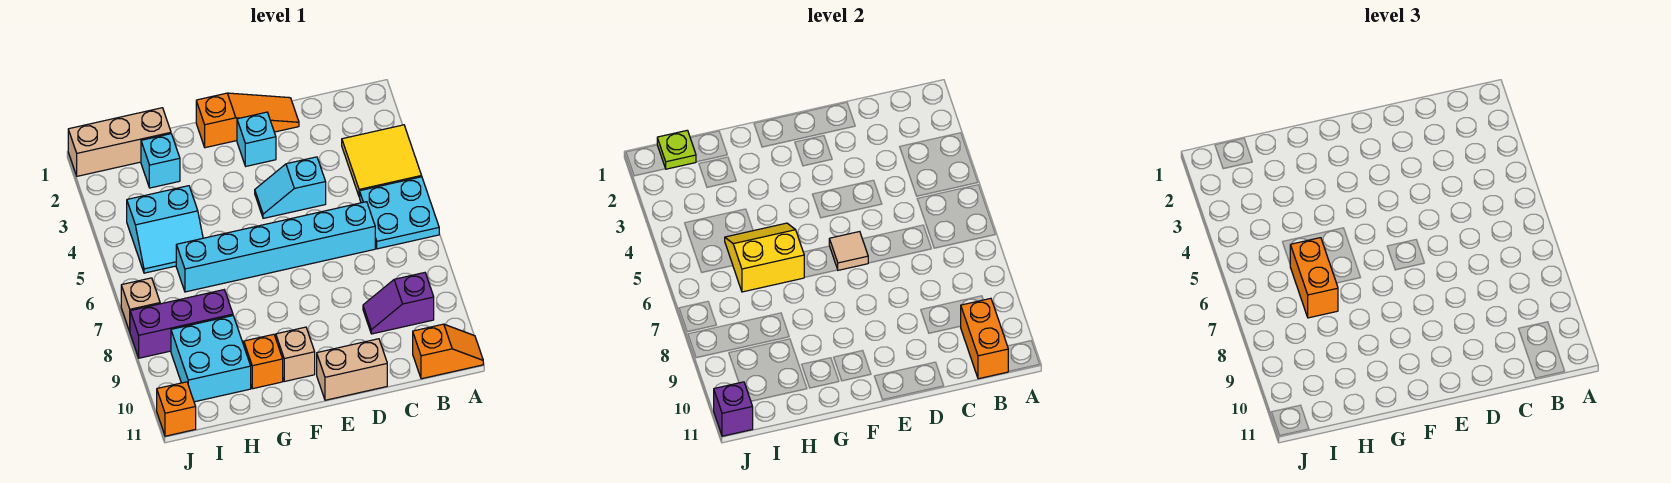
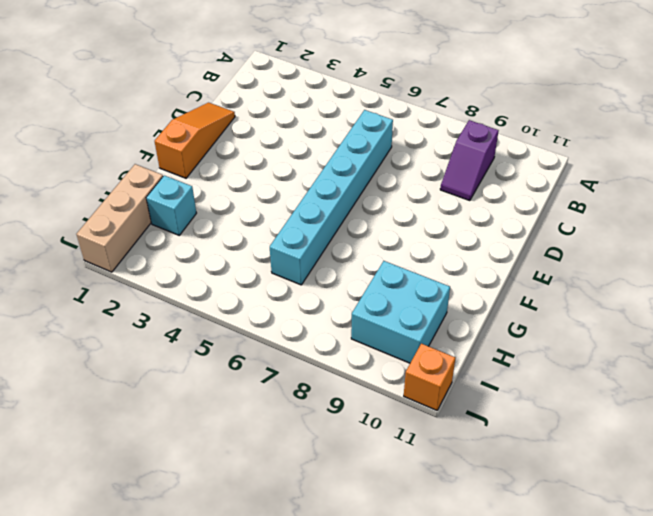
none -> yellow 2x2 tile [342,125,422,197]
none -> cyan 2x2 plate [360,177,439,249]
none -> orange 1x2 slope [413,324,483,379]

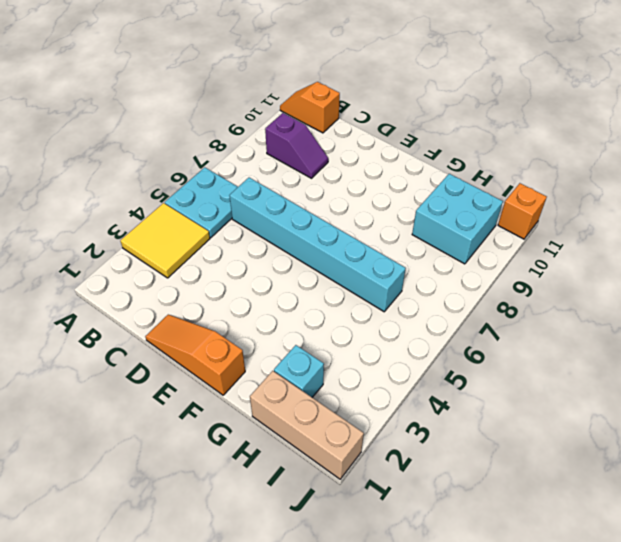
none -> cyan 1x2 slope [255,157,326,218]
none -> tan 1x2 brick [317,339,387,400]
none -> cyan 1x1 brick [237,112,276,166]

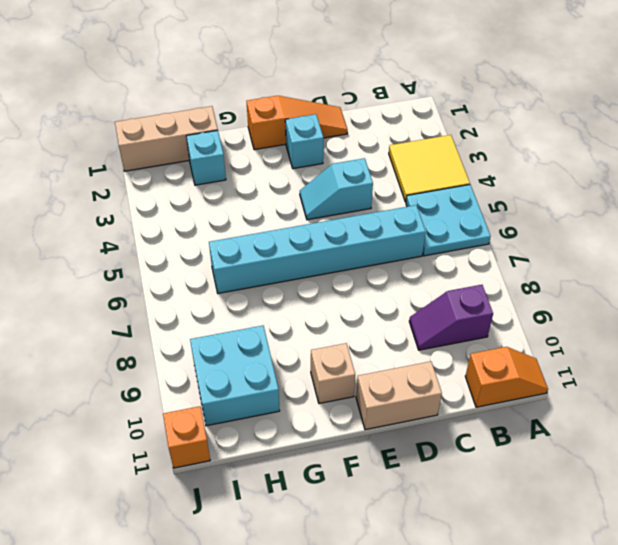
none -> orange 1x1 brick [244,334,283,389]
none -> cyan 2x2 slope [127,186,203,273]
none -> purple 1x3 brick [130,290,233,358]

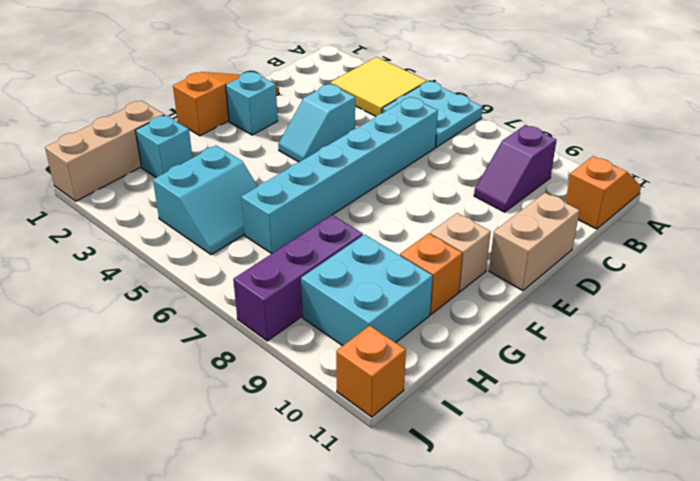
none -> tan 1x1 brick [121,278,160,331]
none -> orange 1x2 brick [961,298,1008,379]
none -> tan 1x1 tile [829,232,868,270]

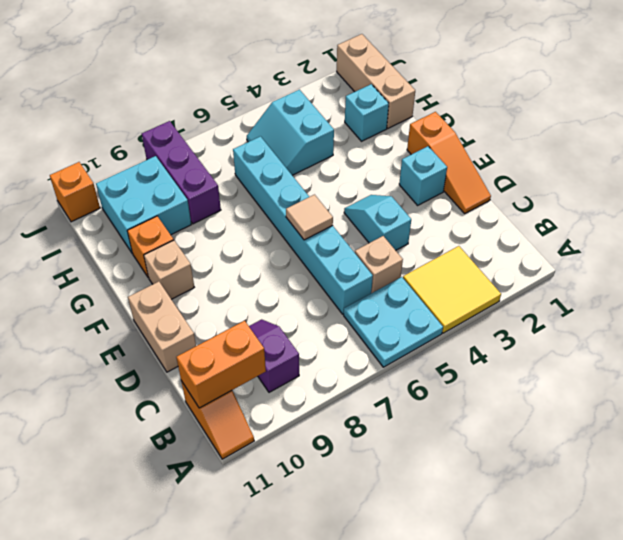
tan 1x1 brick [355,236,403,293] -> tan 1x1 brick moved to [121,278,160,331]
none -> yellow 2x2 slope [725,223,804,292]
none -> lime 1x1 plate [657,130,696,169]
none -> purple 1x1 brick [714,382,753,436]

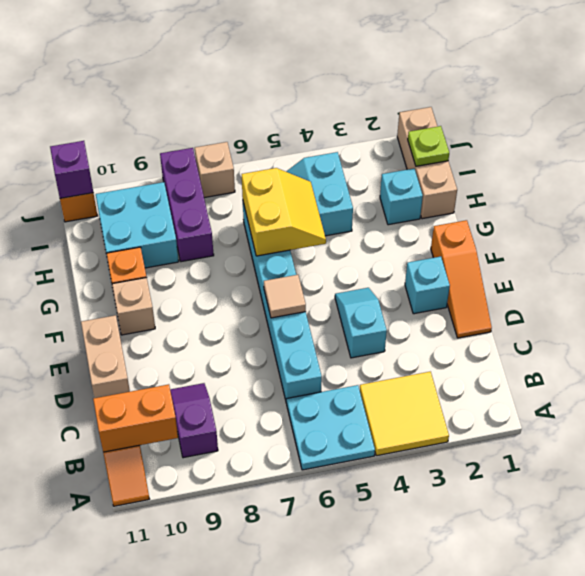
none -> orange 1x2 brick [1290,238,1338,318]

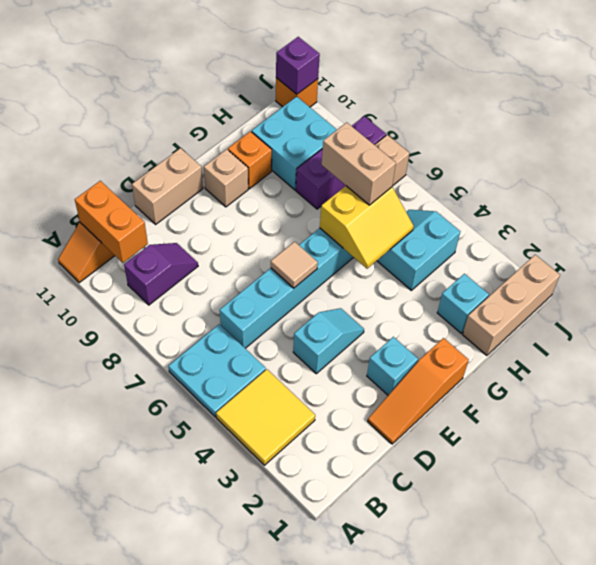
tan 1x2 brick [322,122,396,205] -> orange 1x2 brick [1290,238,1338,318]
none -> lime 1x1 plate [657,130,696,169]

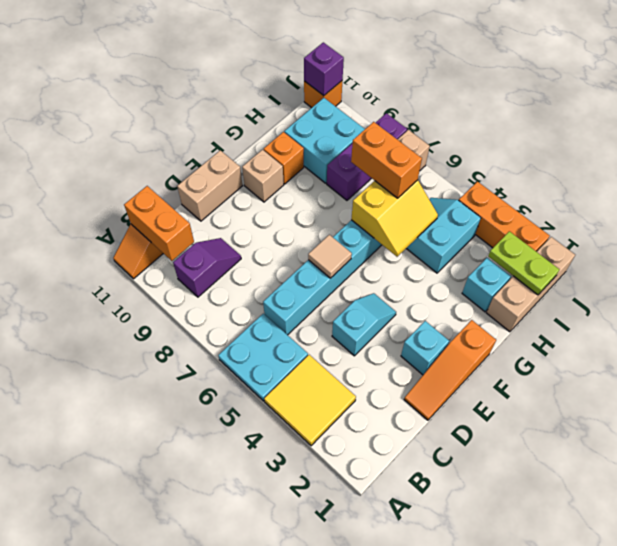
lime 1x2 plate [488,231,560,295] -> lime 1x1 plate [657,130,696,169]
orange 1x3 brick [459,182,550,252] -> none

